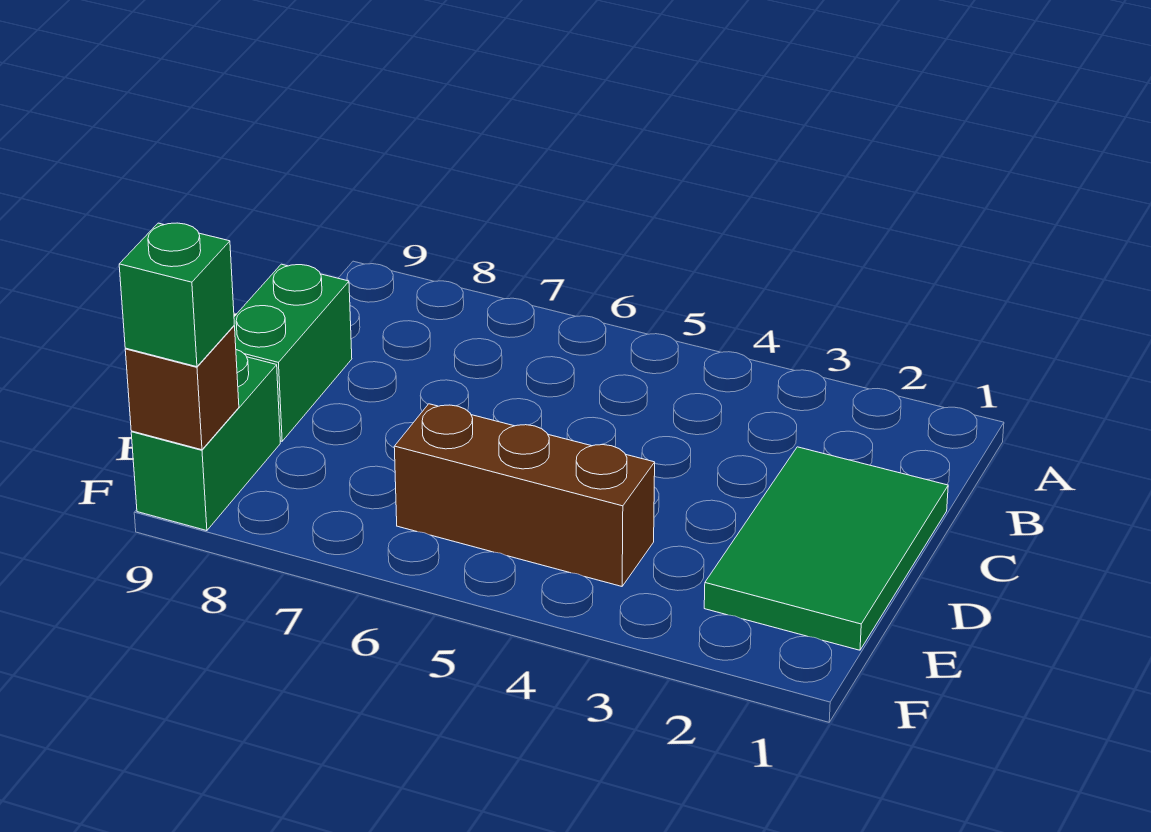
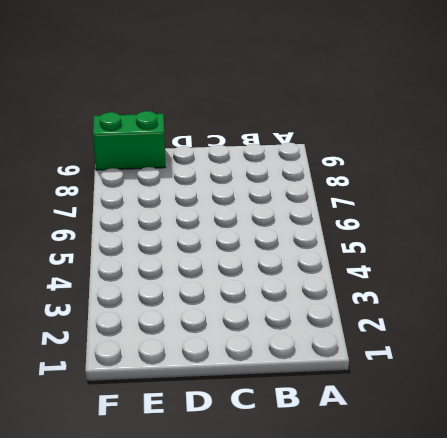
none -> green 2x3 tile [704,447,948,650]
none -> green 1x2 brick [234,264,352,441]

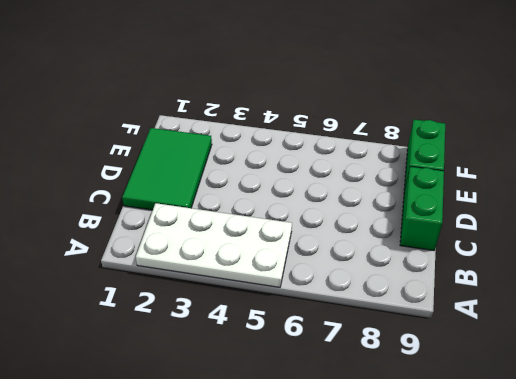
white 2x4 plate [136,203,292,287] -> none
none -> brown 1x3 brick [394,404,655,586]
none -> brown 1x1 brick [125,326,239,450]

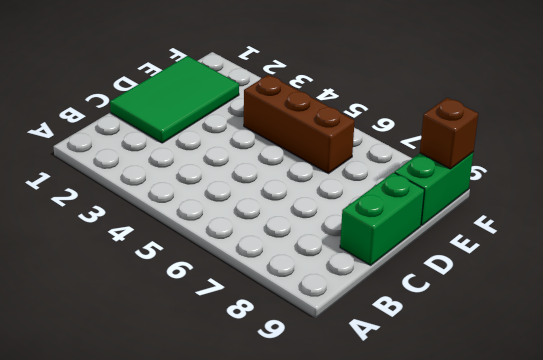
none -> green 1x1 brick [119,223,234,367]

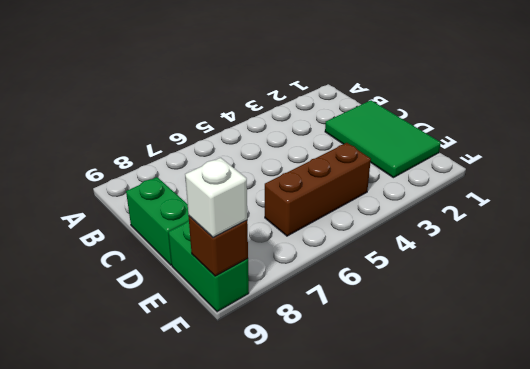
white 1x1 brick [185,158,247,238] -> green 1x1 brick [119,223,234,367]

